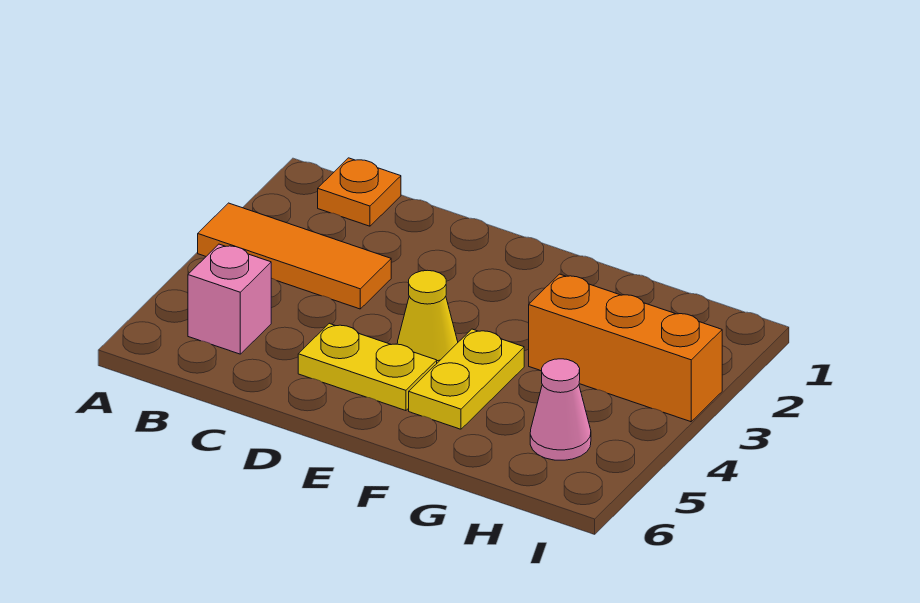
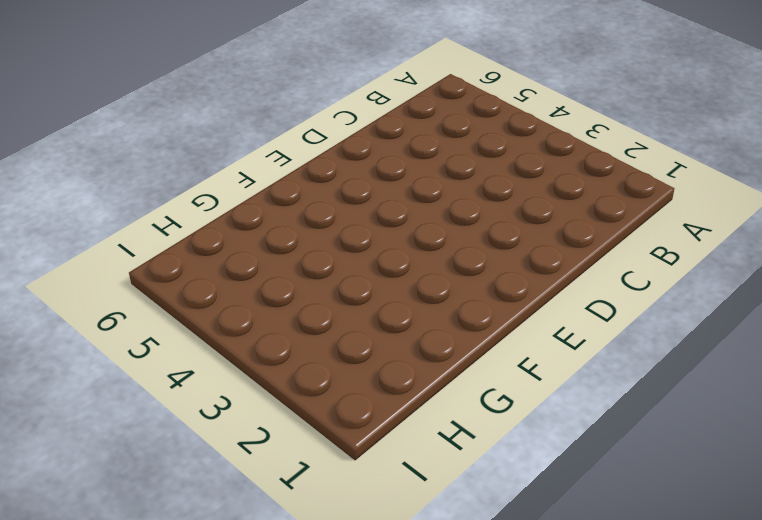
none -> orange 1x3 tile [198,203,391,309]
none -> orange 1x1 plate [318,158,401,226]

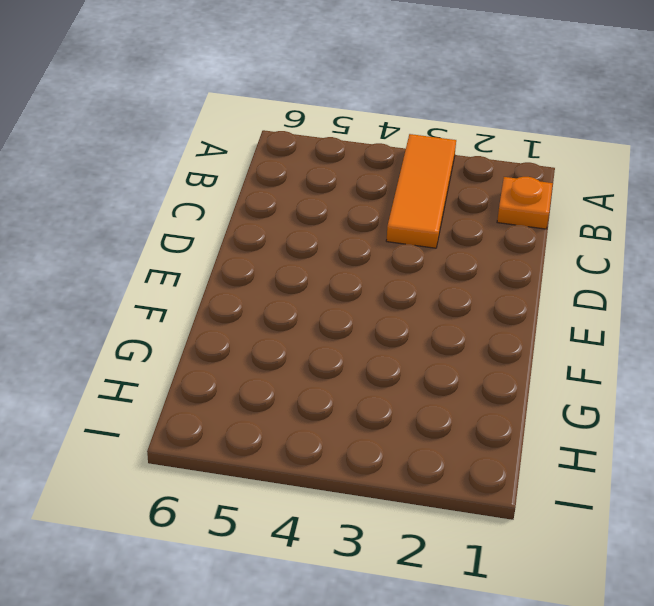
none -> pink 1x1 brick [188,244,271,354]
none -> yellow 1x2 plate [298,323,437,411]

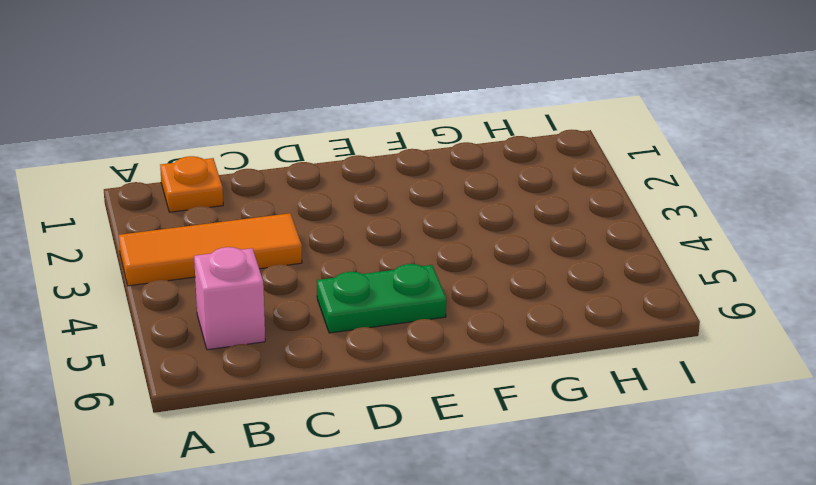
green 1x2 plate [317,264,446,333] -> yellow 1x2 plate [298,323,437,411]
none -> yellow 1x1 cone [397,270,458,363]
none -> yellow 1x2 plate [409,329,524,429]

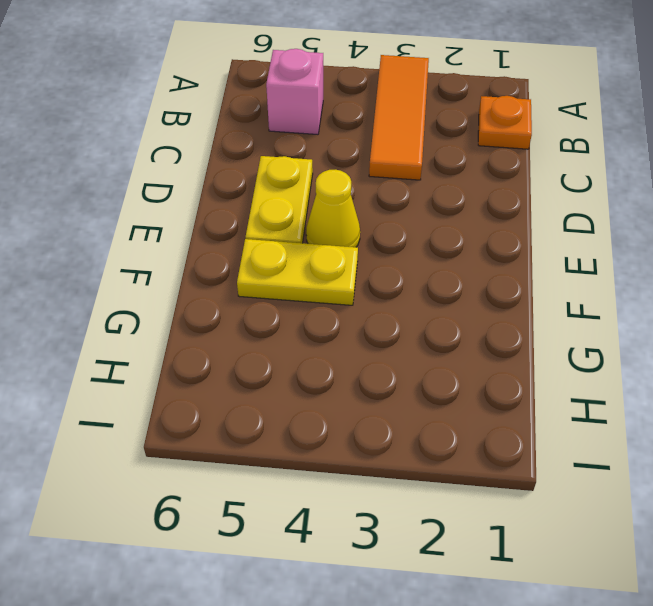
none -> orange 1x3 brick [529,274,722,422]
none -> pink 1x1 cone [530,359,591,460]

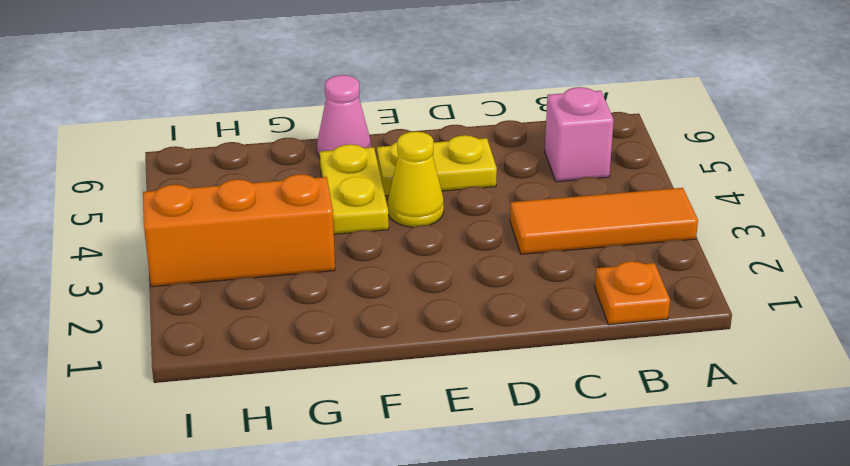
pink 1x1 cone [317,75,371,158] -> pink 1x1 cone moved to [530,359,591,460]

